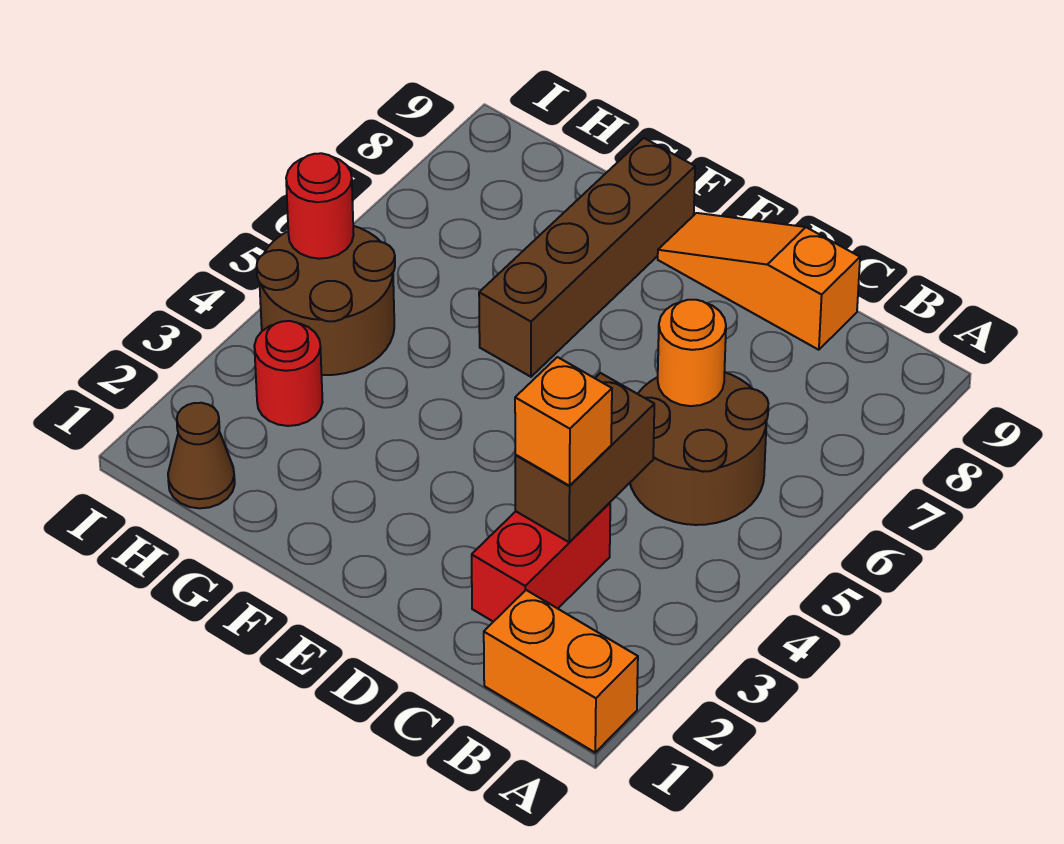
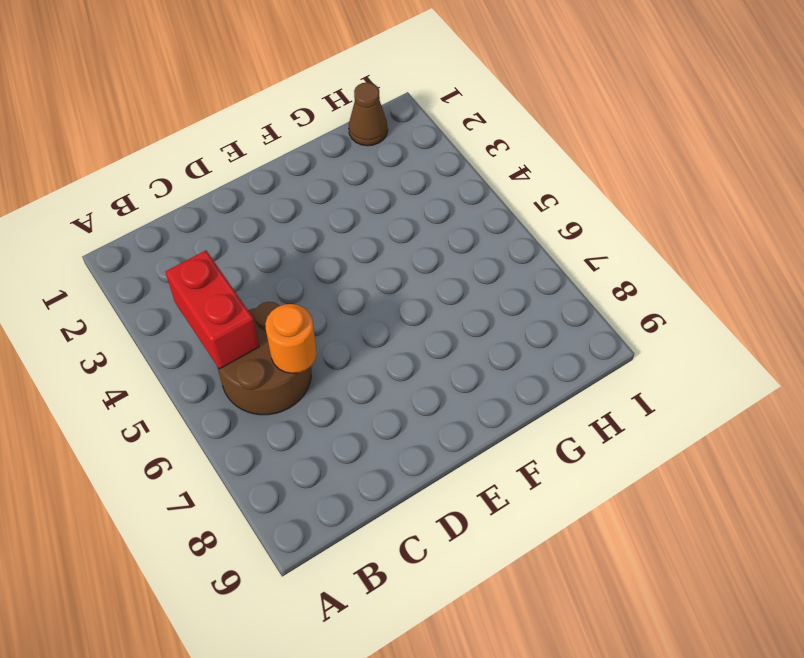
red 1x2 brick [165,250,259,369] -> red 1x2 brick moved to [472,503,610,622]
none -> orange 1x2 brick [484,590,638,752]
none -> orange 1x3 slope [658,213,860,350]
none -> brown 1x4 brick [479,138,695,377]

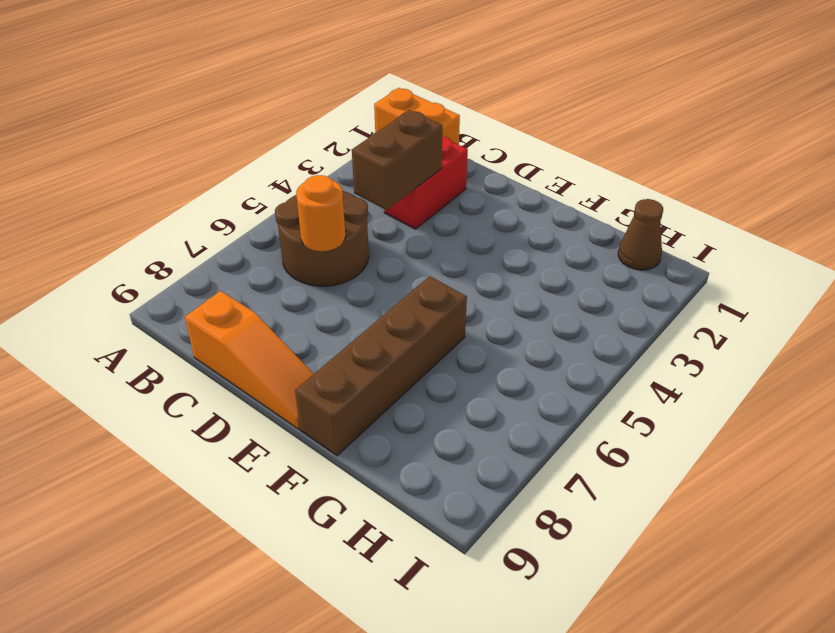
none -> red 1x1 round brick [254,321,322,426]
none -> brown 2x2 round brick [257,226,395,375]
none -> red 1x1 round brick [286,153,354,259]

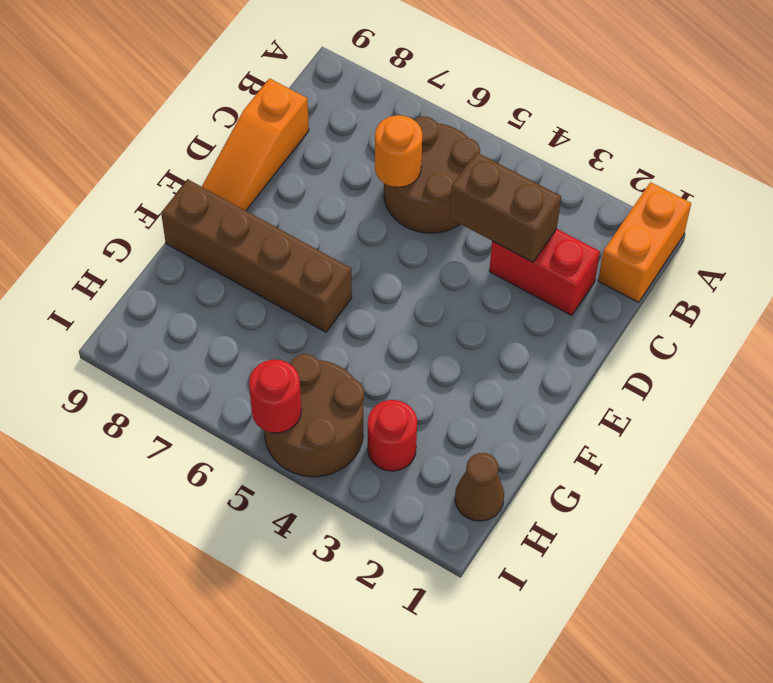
none -> orange 1x1 brick [515,357,612,486]

